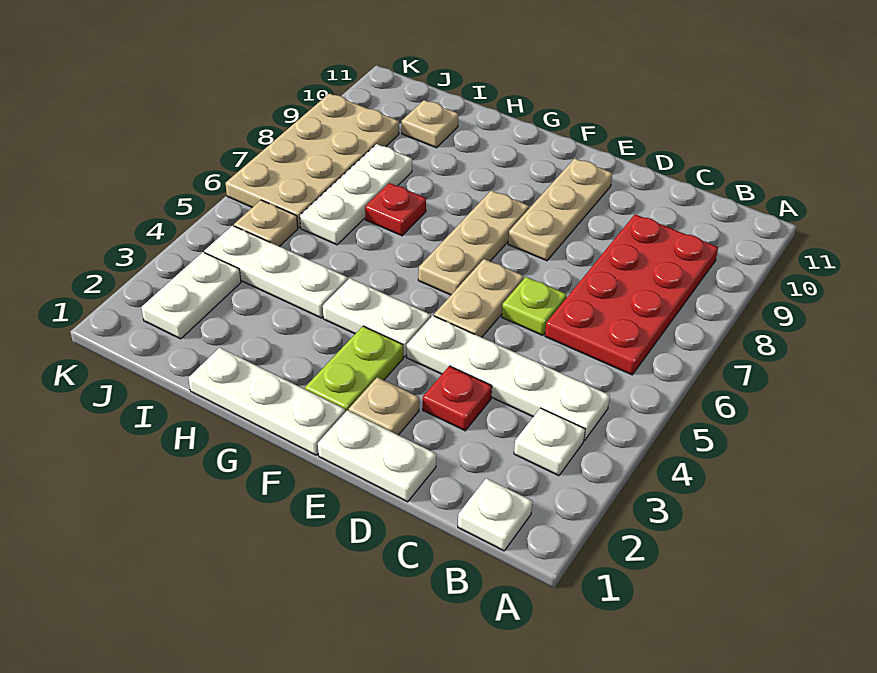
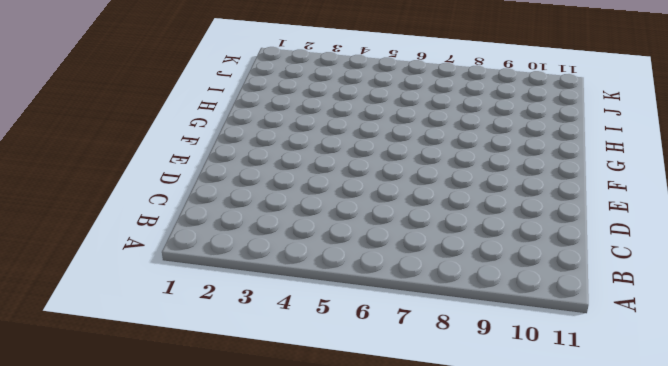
none -> white 1x1 plate [458,478,532,551]
none -> white 1x1 plate [514,408,585,476]
none -> white 1x4 plate [407,316,610,441]

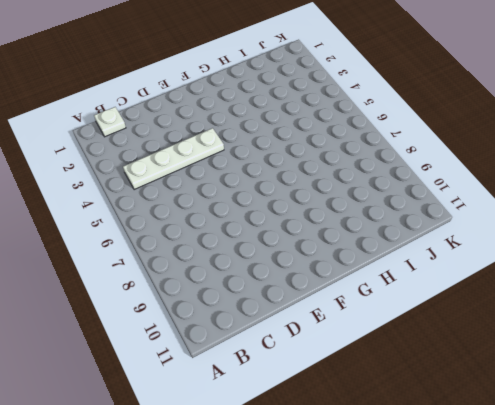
none -> white 1x1 plate [514,408,585,476]
none -> red 2x4 plate [545,214,718,375]
none -> white 1x2 plate [318,410,436,502]

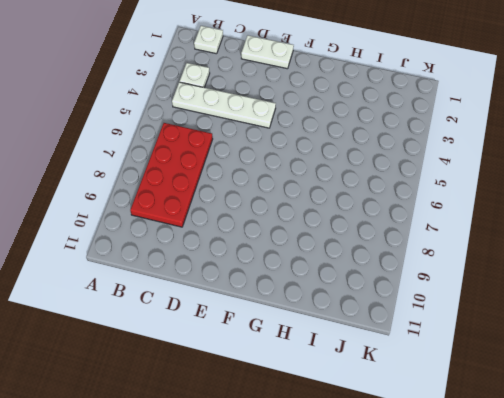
none -> red 1x1 plate [423,366,492,431]
none -> lime 1x1 plate [502,277,567,335]
none -> tan 1x1 plate [349,377,419,435]

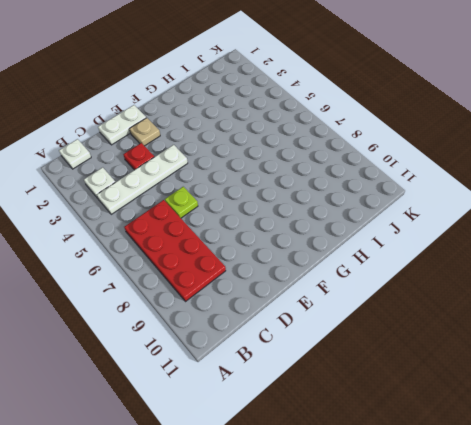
none -> tan 1x2 plate [434,259,524,337]
none -> tan 1x3 plate [508,158,612,261]
none -> white 1x3 plate [188,348,345,455]

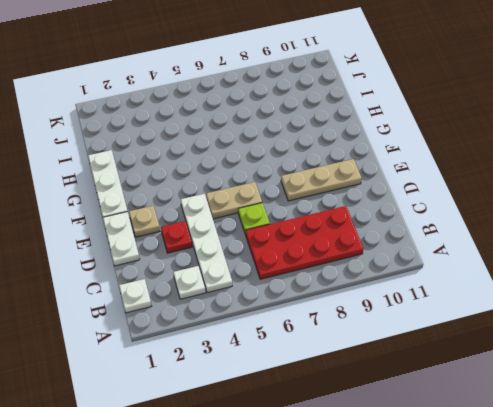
none -> lime 1x2 plate [305,326,403,412]
none -> white 1x2 plate [323,278,431,357]
none -> tan 1x3 plate [418,190,529,295]

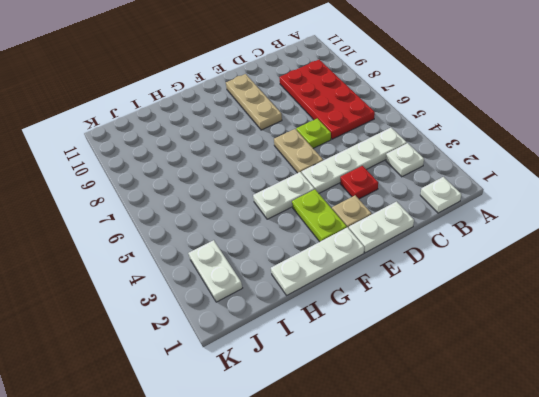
none -> tan 1x3 plate [418,190,529,295]
none -> white 1x3 plate [204,225,348,318]
none -> red 1x1 plate [365,183,426,236]

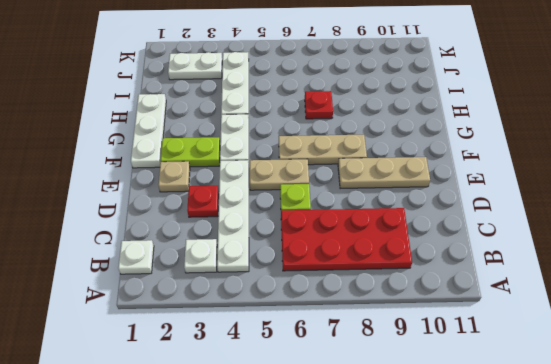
none -> white 1x2 plate [318,410,436,502]
none -> white 1x3 plate [300,144,412,245]
none -> tan 1x1 plate [402,100,459,148]

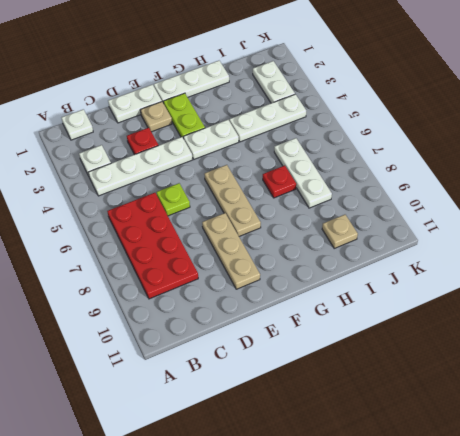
none -> tan 1x2 plate [434,259,524,337]
none -> tan 1x1 plate [234,200,298,246]
none -> tan 2x4 plate [226,93,399,228]

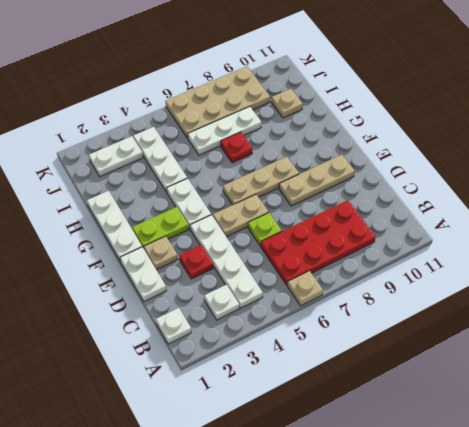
tan 1x1 plate [287,271,323,306] -> tan 1x1 plate moved to [234,200,298,246]

